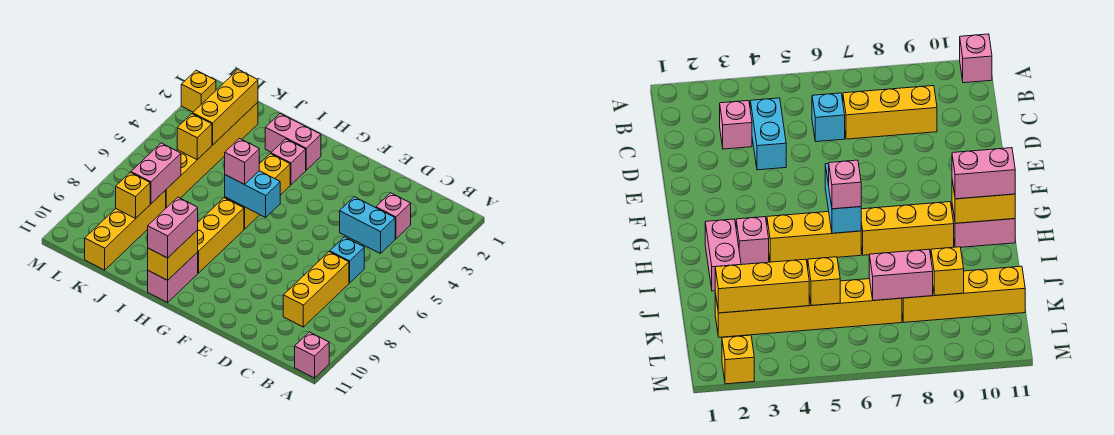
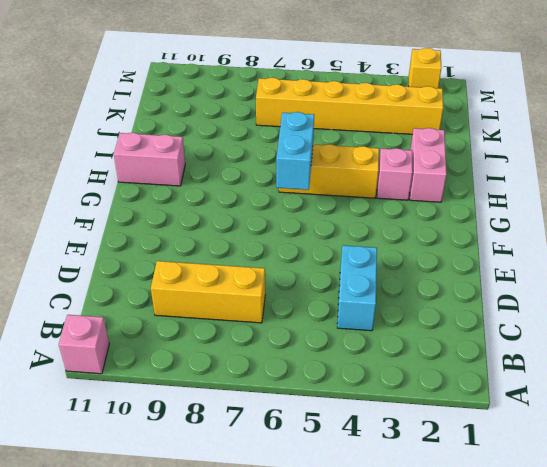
none -> pink 1x1 brick [376,193,411,239]
none -> cyan 1x1 brick [330,237,364,283]
none -> yellow 1x3 brick [198,198,244,273]

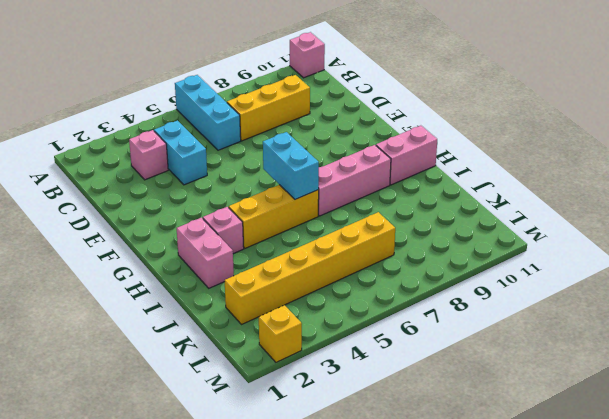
cyan 1x3 brick [175,75,241,150] -> cyan 1x1 brick [330,237,364,283]
pink 1x3 brick [318,145,391,216] -> yellow 1x3 brick [198,198,244,273]
none -> yellow 1x4 brick [85,190,166,270]
none -> yellow 1x2 brick [148,230,198,280]
none -> yellow 1x3 brick [193,70,258,145]

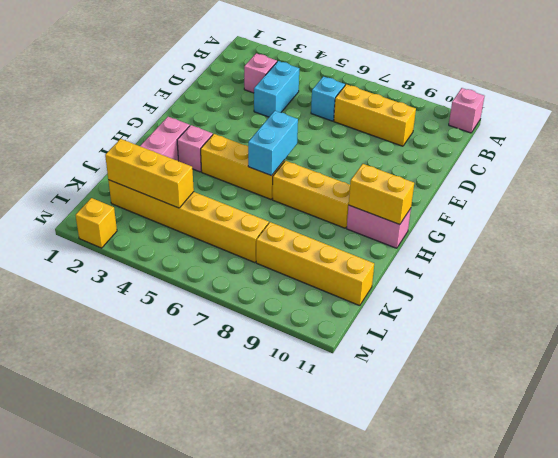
none -> yellow 1x1 brick [177,114,212,160]
none -> pink 1x2 brick [131,143,181,204]
none -> yellow 1x1 brick [116,172,150,218]

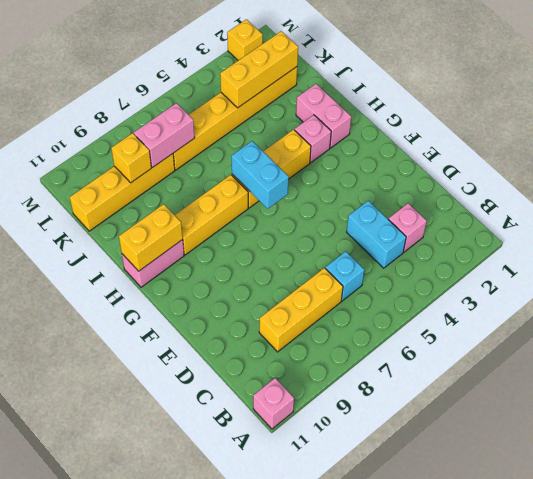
none -> yellow 1x1 brick [177,114,212,160]
none -> pink 1x1 brick [225,138,259,184]
none -> pink 1x2 brick [148,197,198,258]

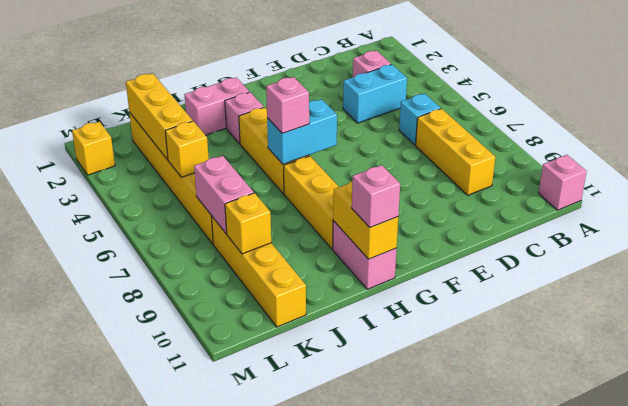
pink 1x1 brick [352,165,400,227] -> pink 1x2 brick [148,197,198,258]

